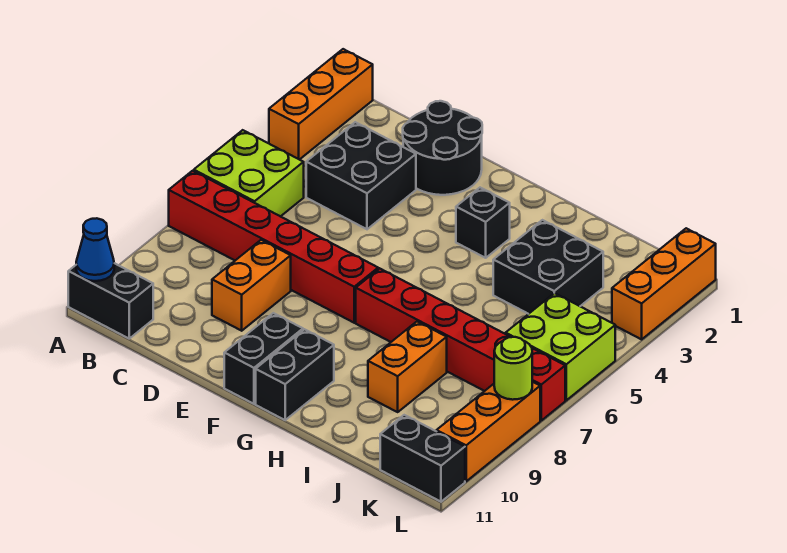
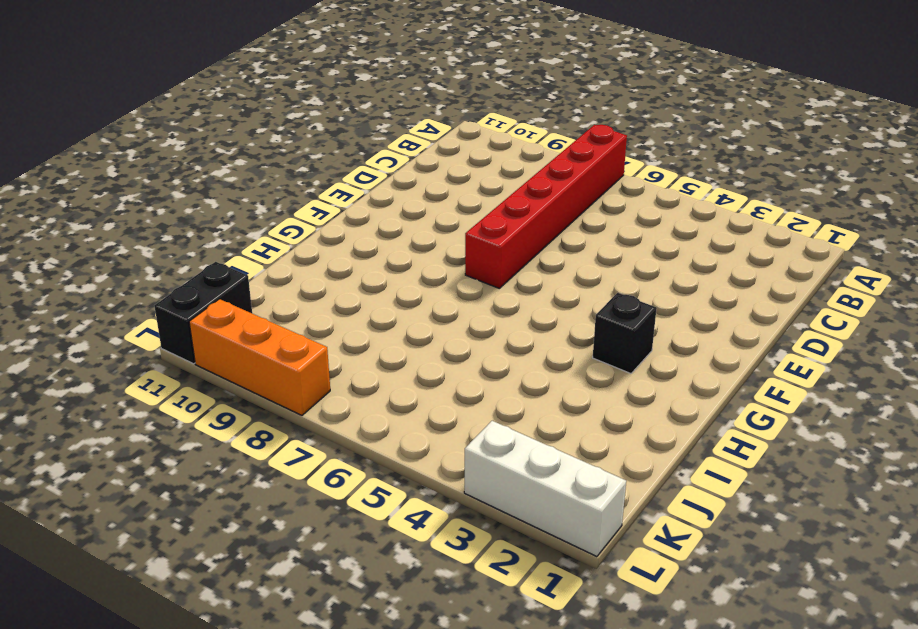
white 1x3 brick [464,421,626,557] -> orange 1x3 brick [612,228,716,339]
none -> orange 1x3 brick [269,49,373,160]
none -> lime 2x2 brick [194,130,304,217]
none -> black 1x2 brick [68,263,153,338]

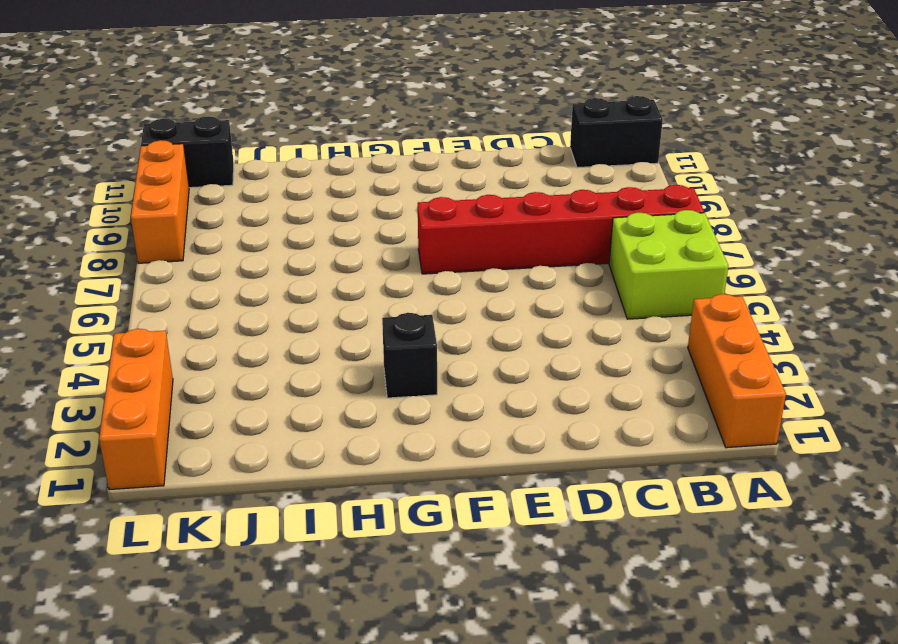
none -> black 2x2 brick [306,122,416,229]
none -> black 2x2 round brick [403,101,482,195]
none -> orange 1x2 brick [212,240,291,331]

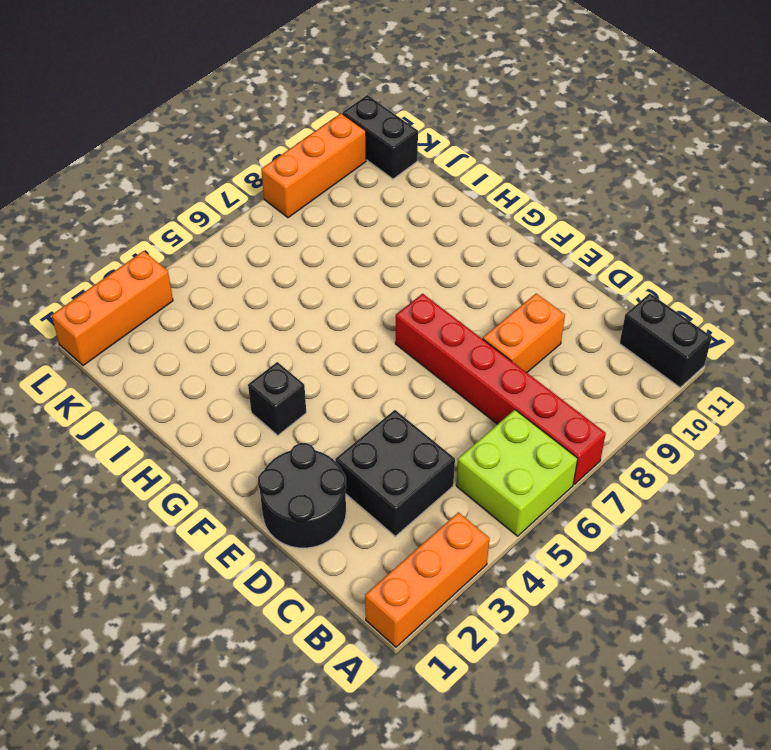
none -> black 1x2 brick [224,313,303,404]
none -> red 1x6 brick [356,268,565,420]
none -> black 1x2 brick [256,329,334,420]

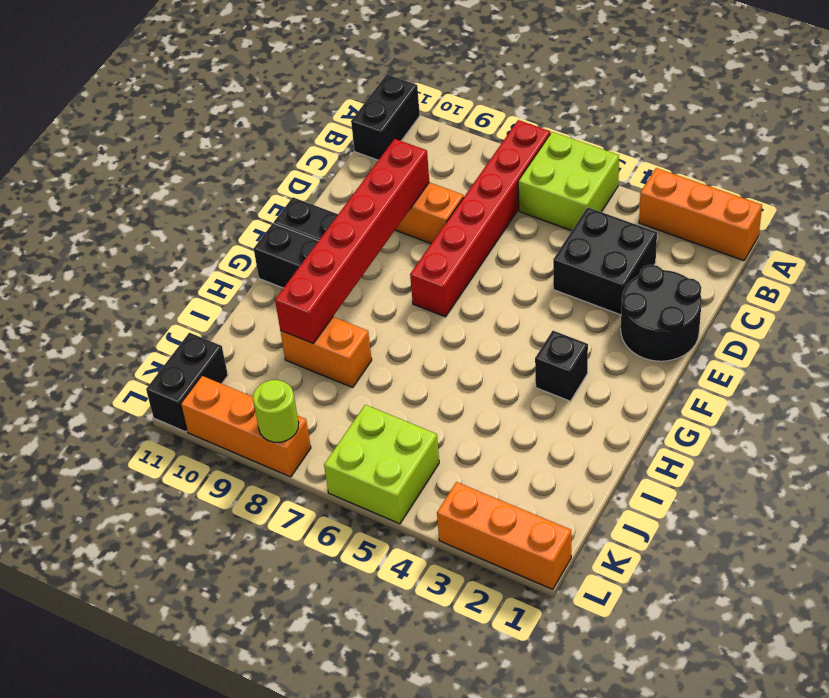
red 1x6 brick [275,139,429,344] -> red 1x6 brick moved to [356,268,565,420]
none -> black 2x2 brick [493,220,603,314]
none -> blue 1x1 cone [76,218,114,281]

